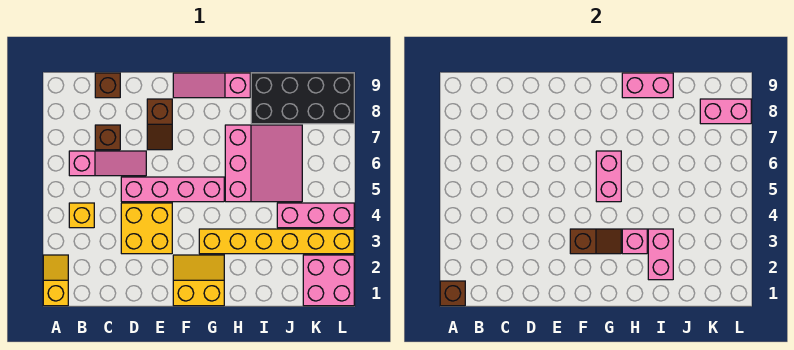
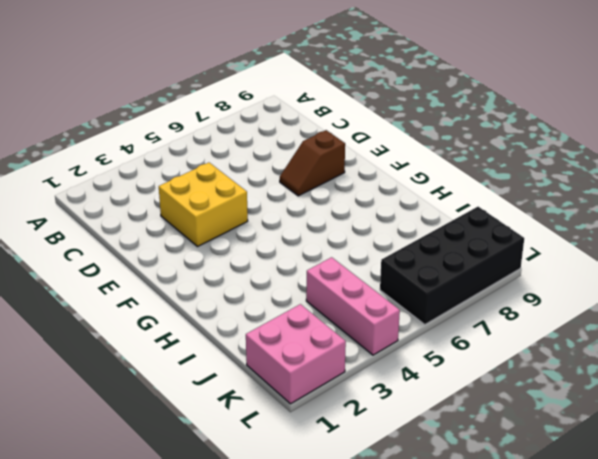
black 2x4 brick [380,207,524,325] -> black 2x4 brick turned to [251,73,354,124]
none -> yellow 1x2 slope [43,255,68,306]
none -> yellow 1x1 brick [69,203,94,228]
none -> pink 1x3 slope [69,151,146,176]

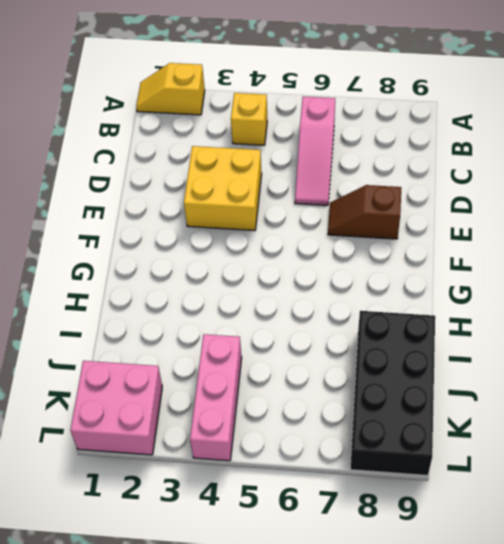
yellow 1x2 slope [136,63,205,115] -> yellow 1x2 slope turned to [43,255,68,306]
none -> brown 1x1 brick [95,125,120,150]
none -> brown 1x1 brick [95,73,120,98]
none -> pink 1x4 brick [121,177,224,202]

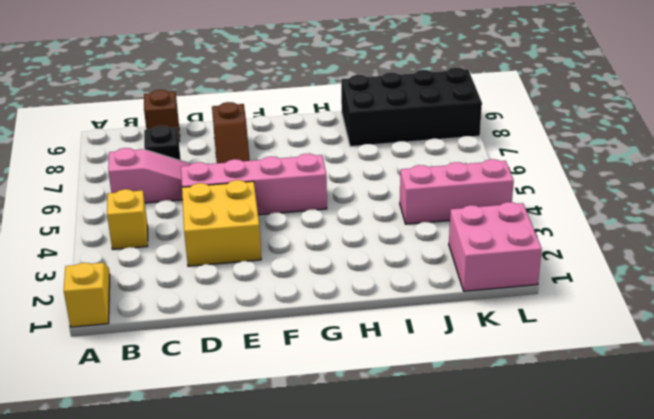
black 1x1 brick [144,126,181,161] -> brown 1x1 brick [95,125,120,150]
none -> yellow 2x2 slope [173,255,224,306]
none -> pink 1x3 slope [173,73,250,98]
none -> yellow 1x6 brick [199,229,354,254]

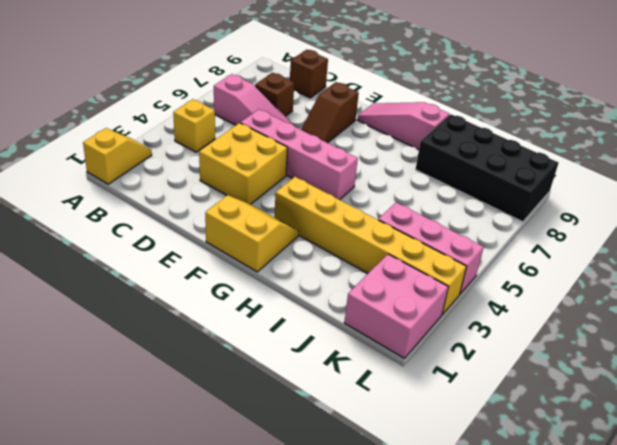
none -> pink 3x3 slope [225,125,302,202]
none -> brown 1x1 brick [440,281,465,306]
none -> brown 1x2 slope [570,229,621,254]

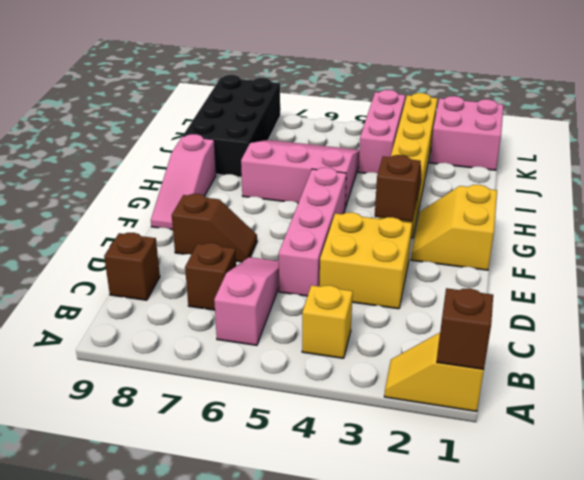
none -> pink 1x2 brick [596,151,621,202]
none -> pink 1x1 brick [622,229,647,254]
none -> pink 1x2 brick [622,73,673,98]

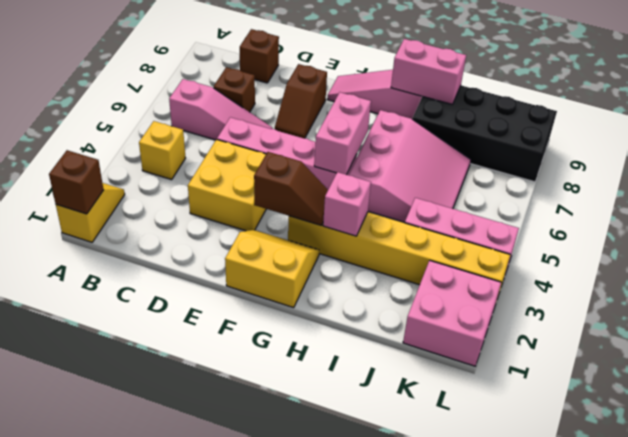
none -> pink 1x2 brick [648,229,673,280]
none -> pink 1x2 brick [700,99,751,124]

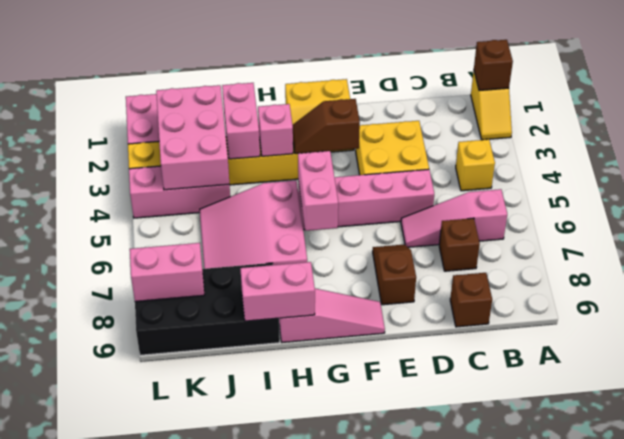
pink 2x3 brick [156,85,229,190] -> none

